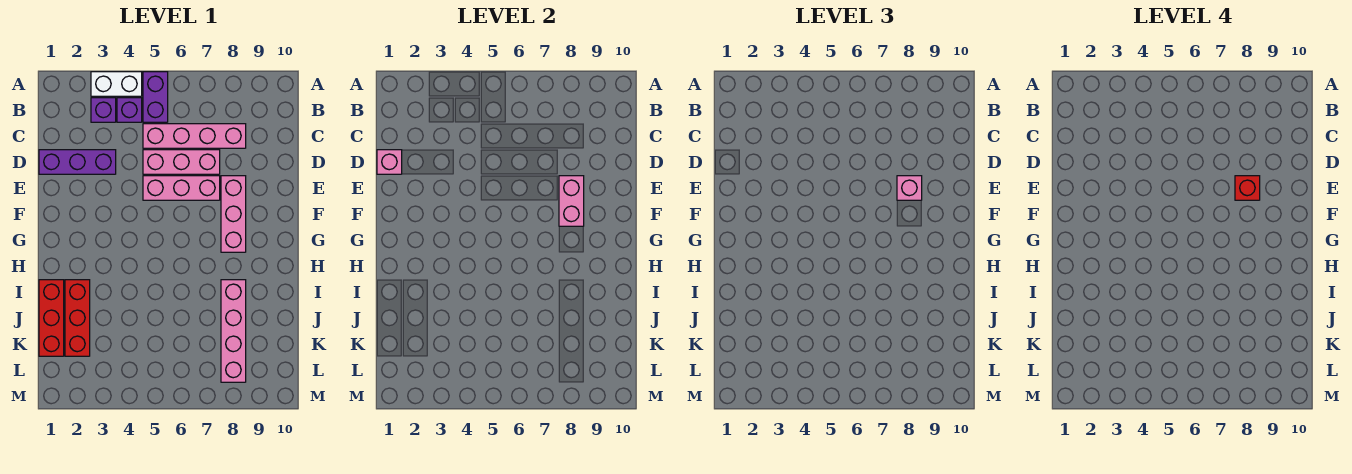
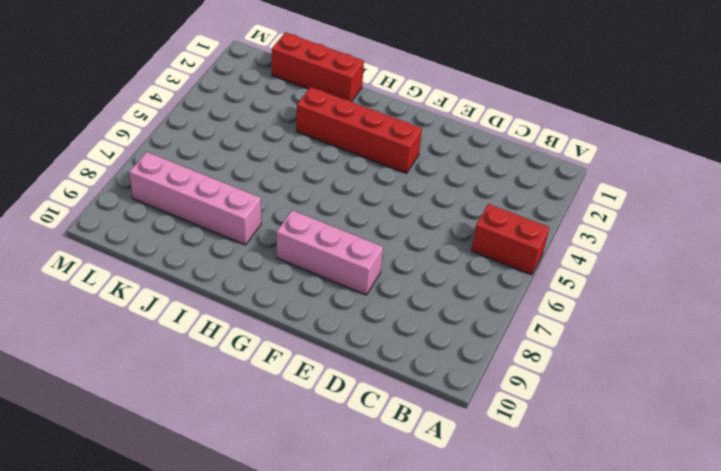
red 1x2 brick [471,204,550,275] -> purple 1x2 brick [143,72,168,122]
red 1x4 brick [296,87,422,173] -> none
none -> white 1x2 brick [91,72,142,96]
none -> purple 1x1 brick [91,98,116,122]
none -> purple 1x1 brick [117,98,142,122]

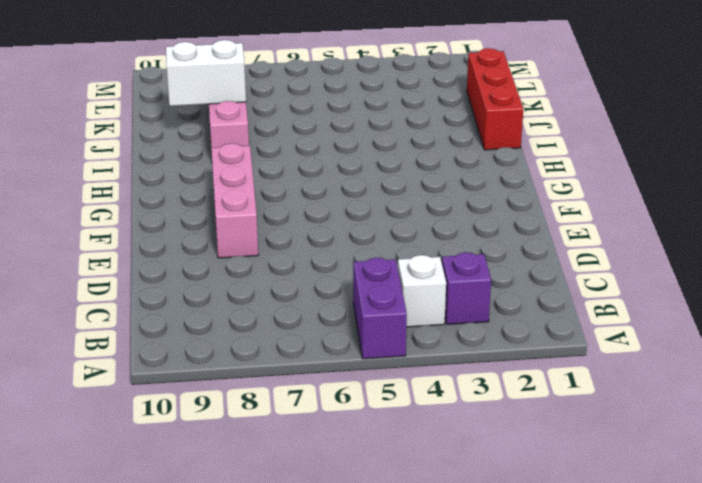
white 1x1 brick [398,255,446,327] -> purple 1x1 brick [117,98,142,122]
white 1x2 brick [166,40,246,106] -> white 1x2 brick moved to [91,72,142,96]
none -> pink 1x4 brick [143,124,246,148]
none -> purple 1x3 brick [39,150,116,174]
none -> pink 1x3 brick [143,150,220,174]

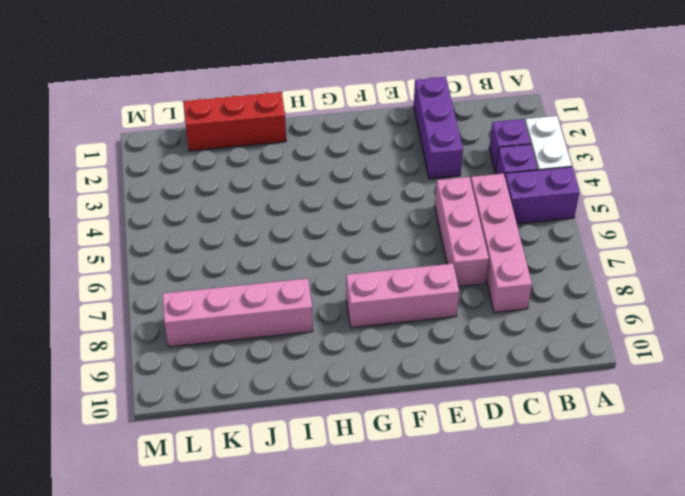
none -> pink 1x3 brick [143,176,220,200]
none -> red 1x3 brick [65,280,90,356]
none -> pink 1x1 brick [377,150,402,174]

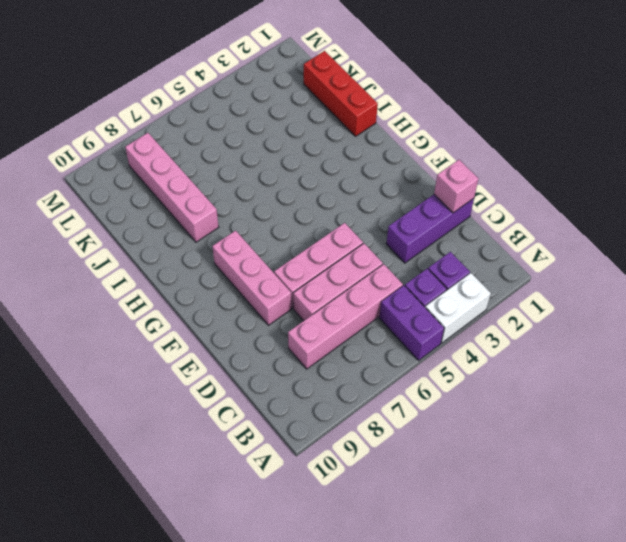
none -> red 1x3 brick [65,280,90,356]
none -> pink 1x2 brick [559,176,584,226]
none -> pink 1x1 brick [897,176,922,200]

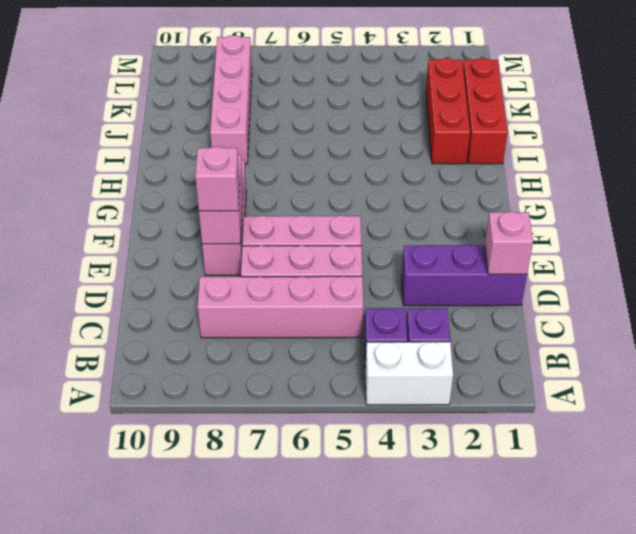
none -> purple 1x2 brick [143,72,168,122]
none -> red 1x1 brick [1235,176,1260,200]

